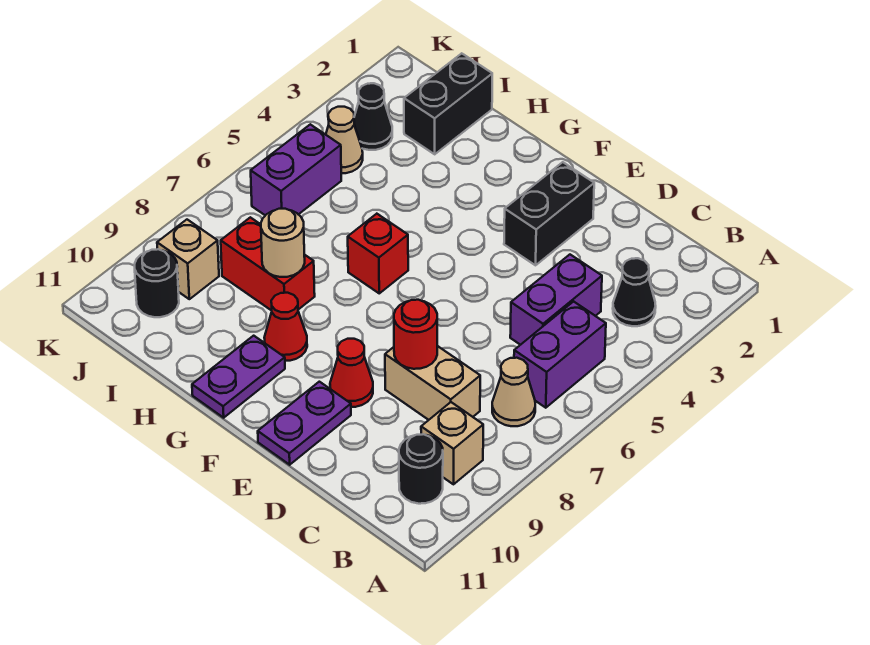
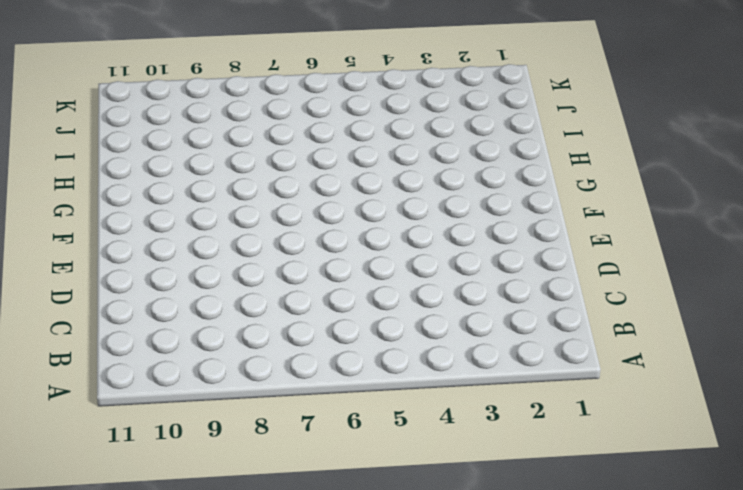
none -> black 1x1 cone [613,258,656,326]
none -> purple 1x2 brick [514,301,606,408]
none -> tan 1x1 cone [492,358,535,426]

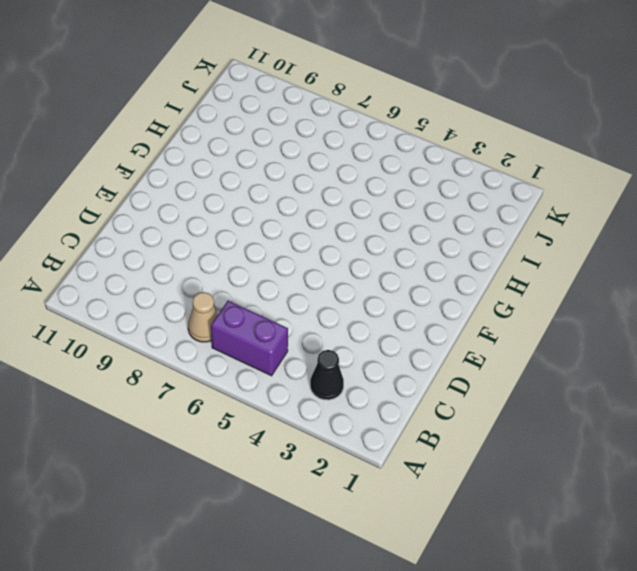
none -> tan 1x1 brick [421,402,483,484]
none -> black 1x1 round brick [399,434,443,504]
none -> purple 1x2 brick [510,255,602,345]

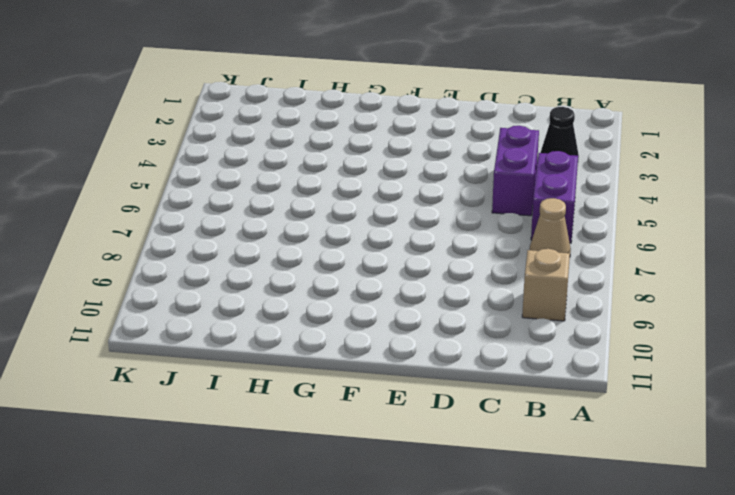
none -> black 1x1 round brick [399,434,443,504]
none -> tan 1x2 brick [385,346,480,420]
none -> black 1x2 brick [504,162,594,265]

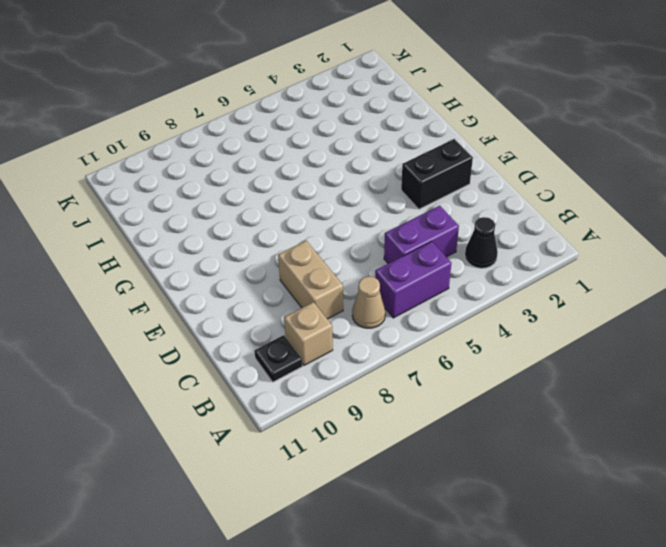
black 1x1 plate [254,335,302,382] -> black 1x1 round brick [399,434,443,504]
none -> red 1x1 cone [330,339,373,407]
none -> purple 1x2 plate [258,382,351,465]
none -> red 1x1 brick [348,214,408,293]

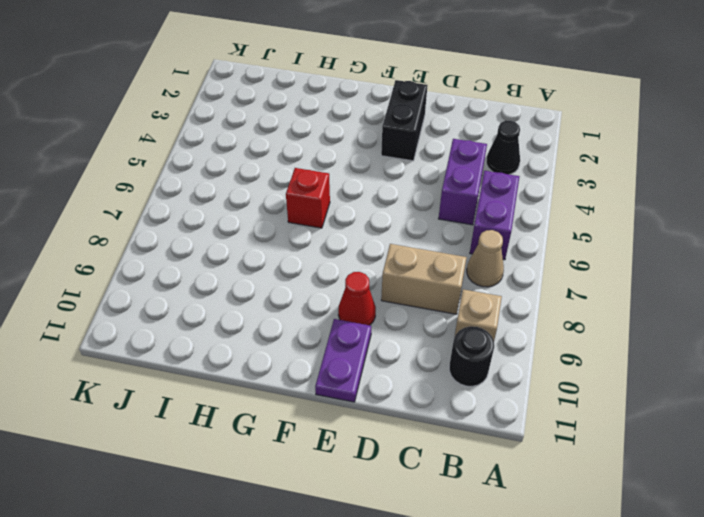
none -> red 1x1 cone [264,293,307,361]
none -> purple 1x2 plate [192,336,285,418]
none -> red 1x2 brick [221,217,315,311]

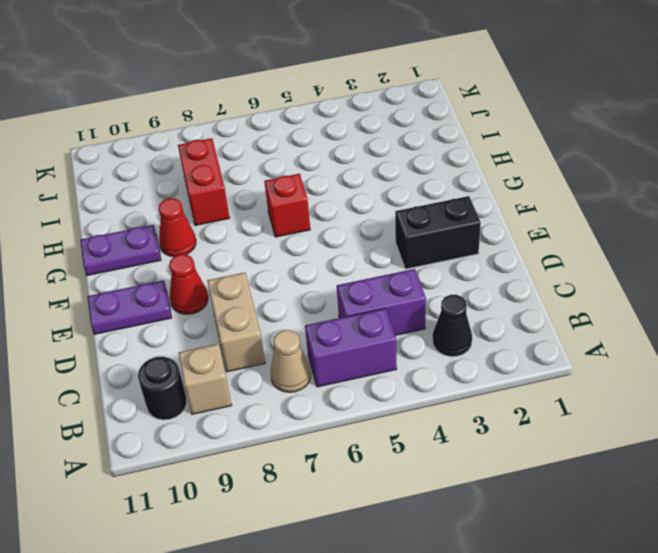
none -> black 1x2 brick [404,53,492,154]
none -> black 1x1 cone [354,83,392,150]
none -> tan 1x1 cone [326,107,363,173]

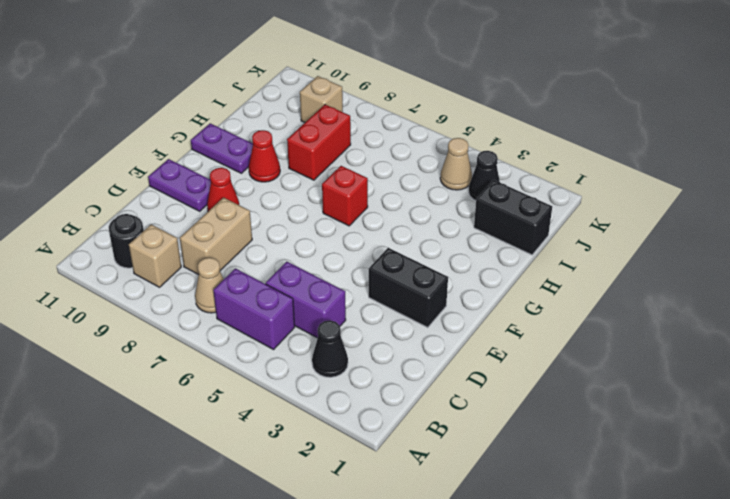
none -> purple 1x2 brick [251,124,341,215]
none -> black 1x1 round brick [135,249,179,317]
none -> red 1x1 round brick [394,300,437,369]

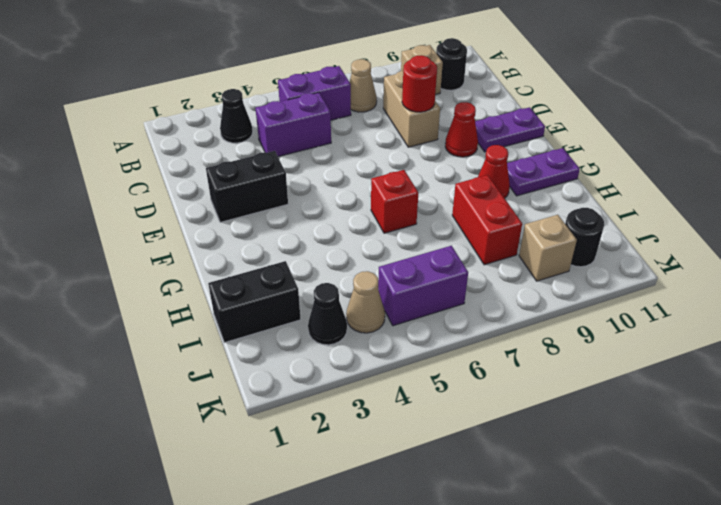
none -> tan 1x1 round brick [261,209,305,277]

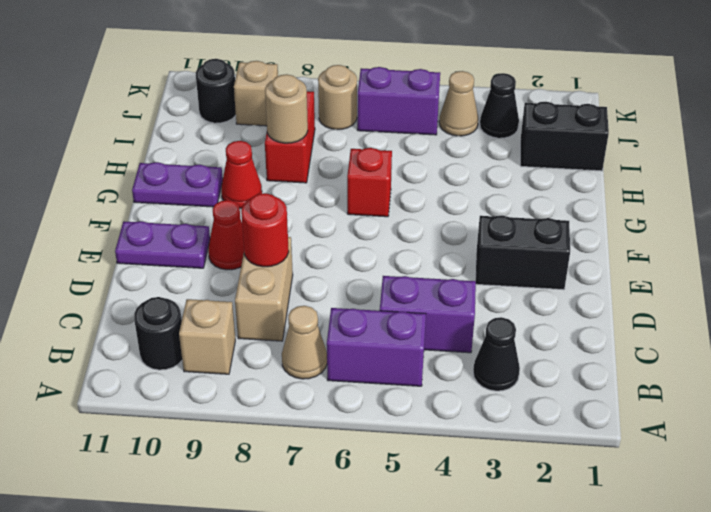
tan 1x1 round brick [318,65,357,130] -> none

